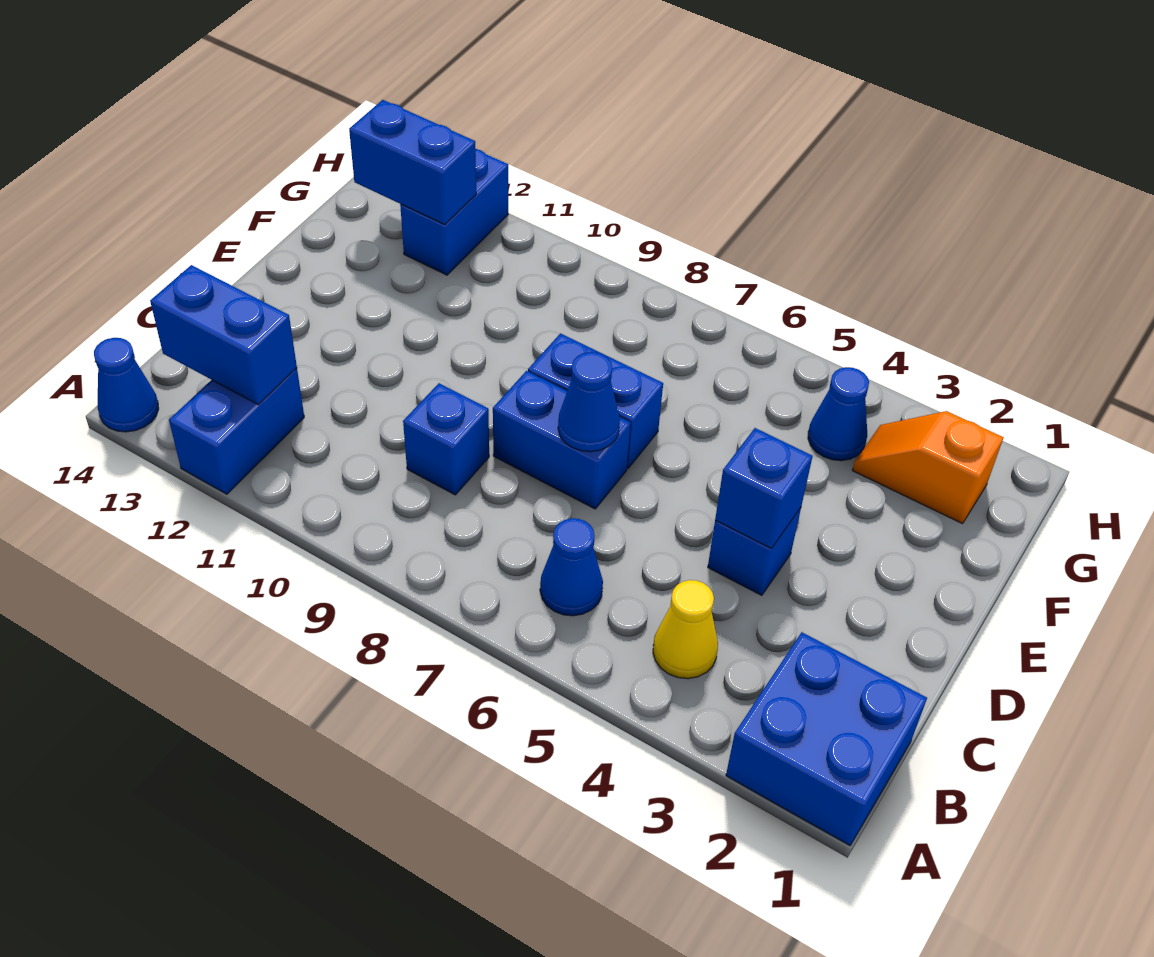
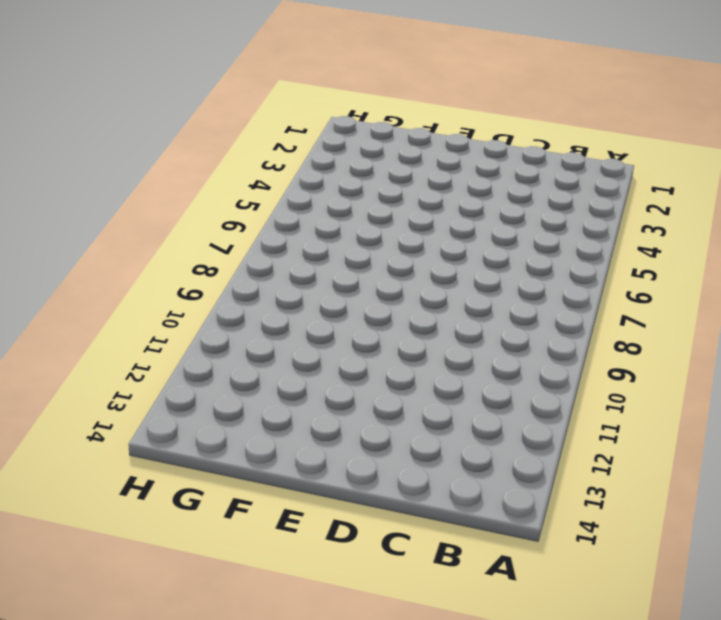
none -> blue 2x2 brick [726,632,927,845]
none -> blue 1x2 brick [169,368,304,494]
none -> blue 1x1 cone [94,338,159,432]

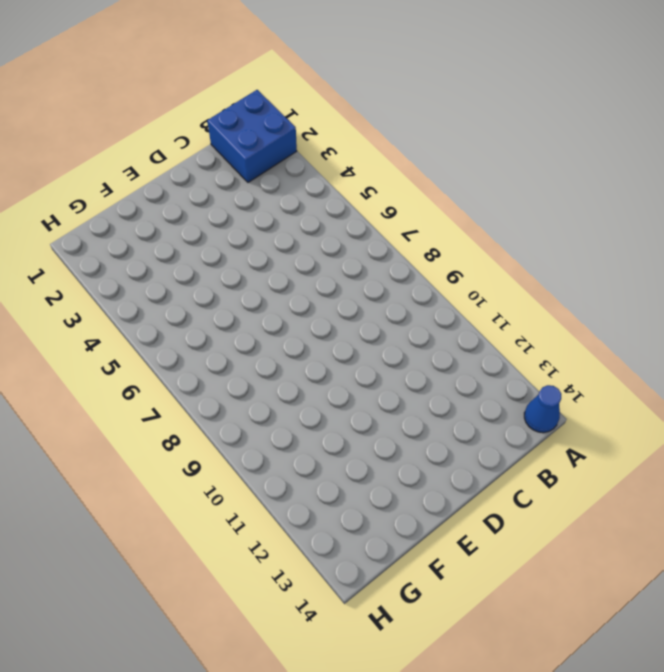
none -> blue 1x2 brick [169,368,304,494]
none -> yellow 1x1 cone [653,580,718,679]
none -> blue 1x1 cone [540,518,603,616]

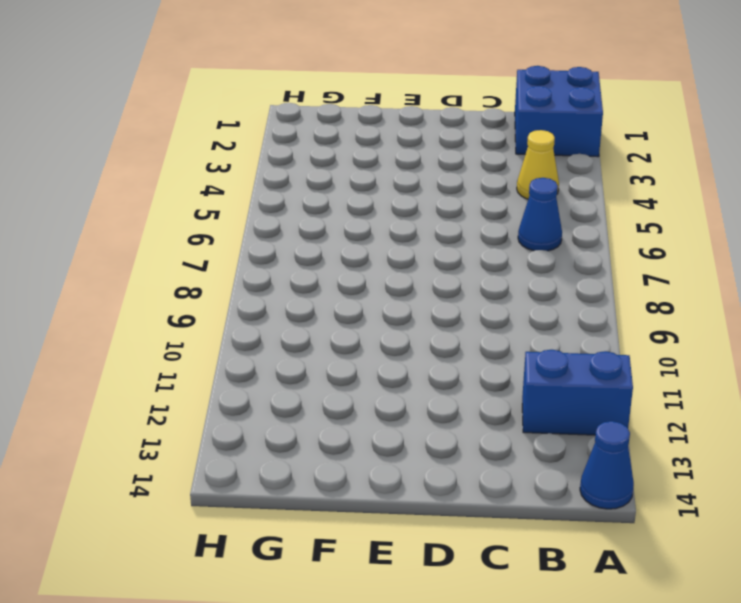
none -> blue 1x1 brick [403,383,489,495]
none -> blue 1x1 brick [708,508,801,595]
none -> blue 1x2 brick [493,371,631,509]

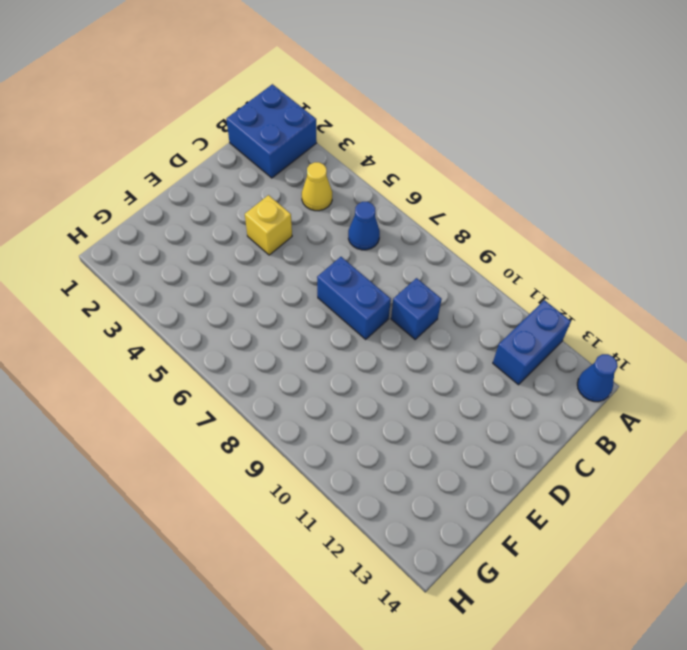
yellow 1x1 brick [245,195,292,255] -> blue 1x1 brick [708,508,801,595]
none -> blue 1x2 brick [528,333,663,468]
none -> orange 1x2 slope [852,411,1004,524]
none -> blue 1x1 cone [808,367,869,461]

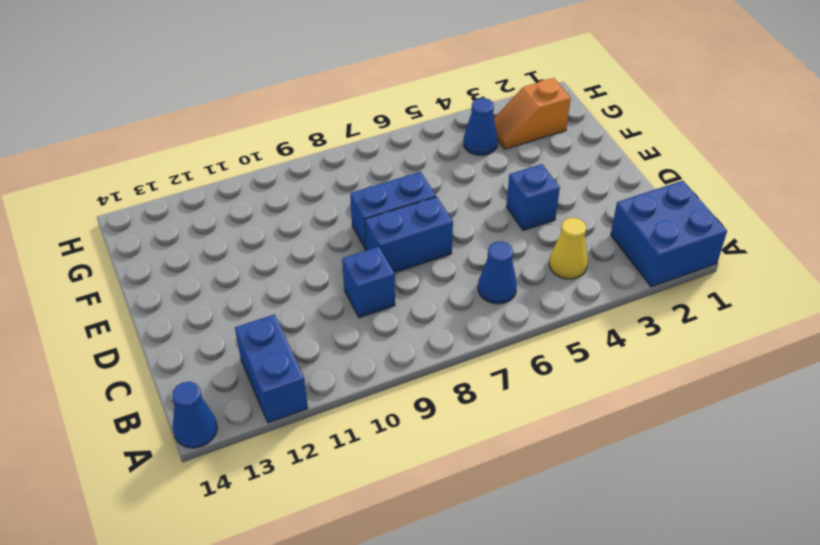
none -> blue 1x2 brick [400,149,508,275]
none -> blue 1x2 brick [150,265,297,405]
none -> blue 1x1 brick [715,428,813,549]

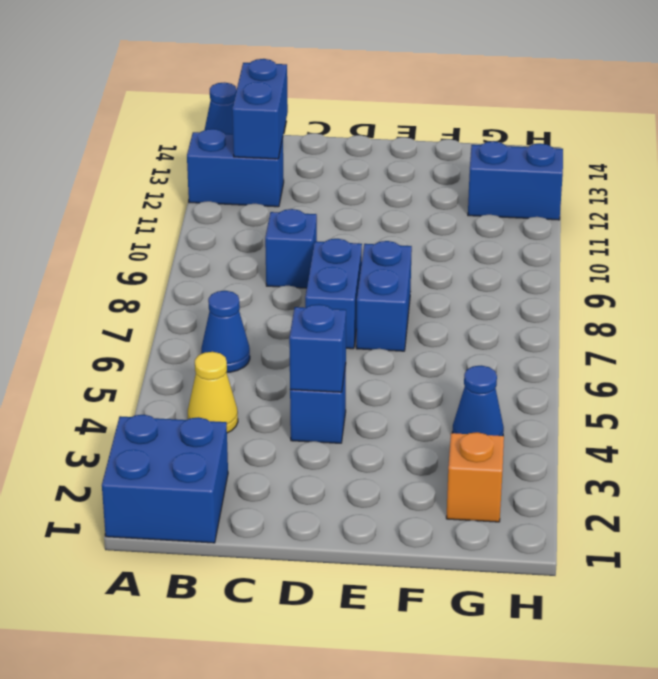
none -> blue 1x1 cone [558,352,620,452]
none -> blue 1x2 brick [349,100,476,225]

